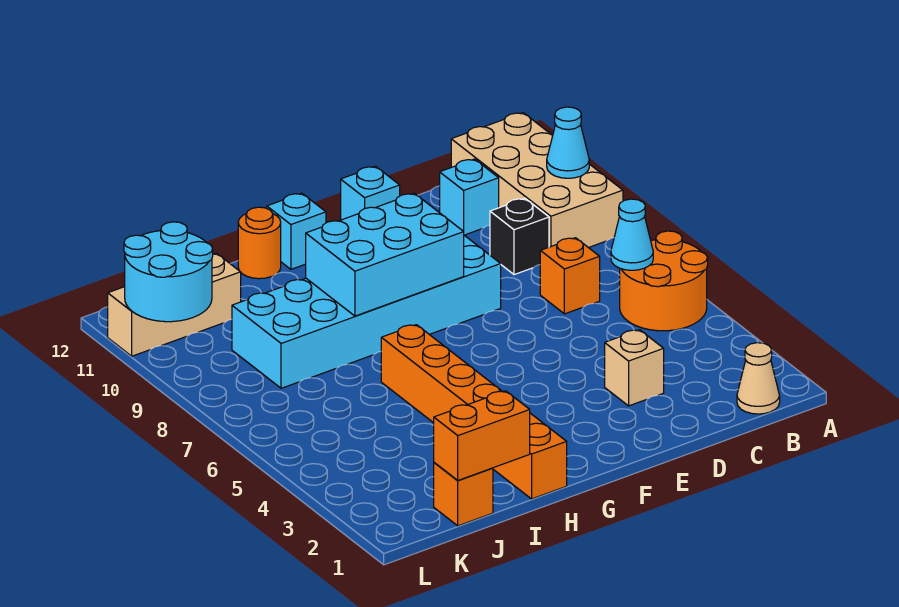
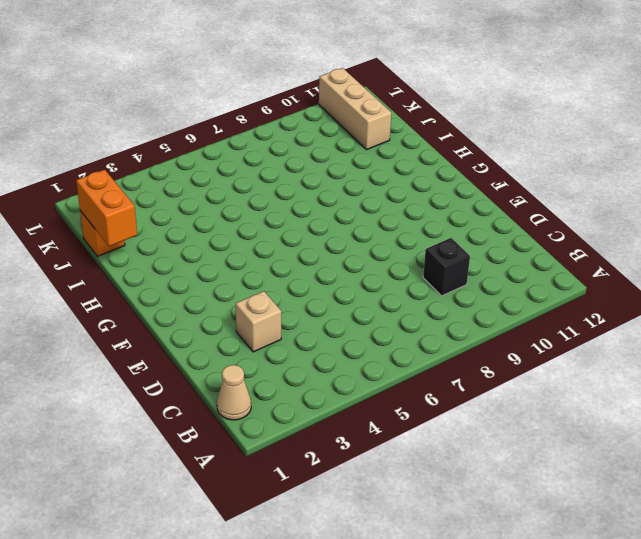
none -> orange 2x2 round brick [620,231,708,331]
none -> tan 2x4 brick [451,113,623,248]
none -> orange 1x1 brick [540,238,600,314]

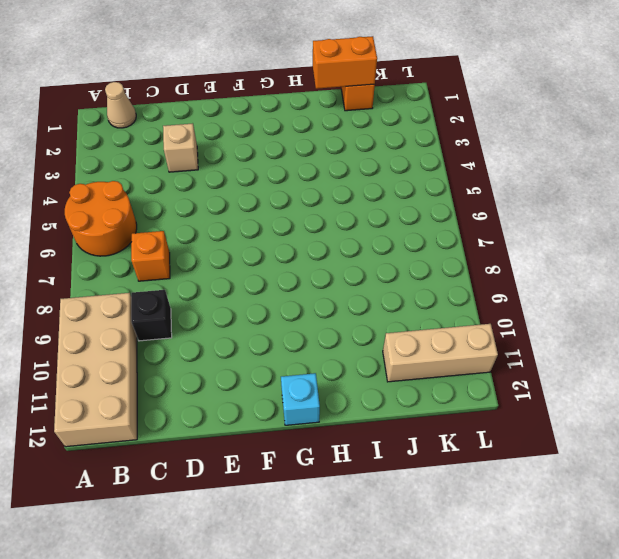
none -> cyan 1x1 brick [440,159,499,235]
none -> cyan 2x6 brick [232,235,501,388]
none -> cyan 1x1 brick [341,166,400,220]

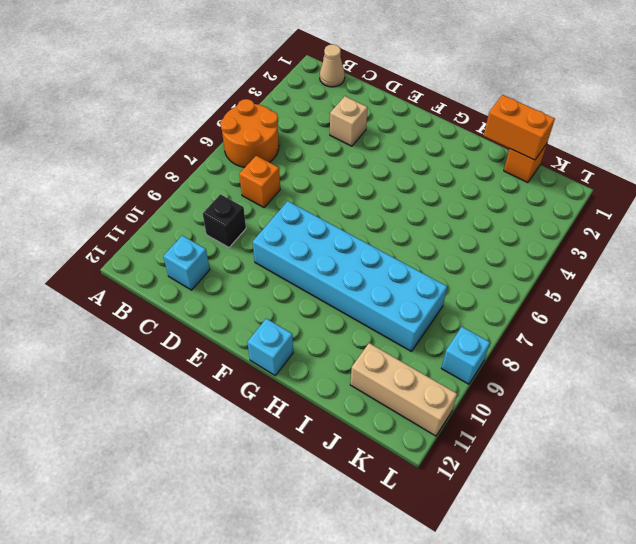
cyan 1x1 brick [441,327,490,384] -> cyan 1x1 brick moved to [341,166,400,220]
none -> tan 2x4 brick [451,113,623,248]
none -> orange 1x6 brick [381,325,567,499]
none -> orange 1x1 round brick [238,207,281,279]

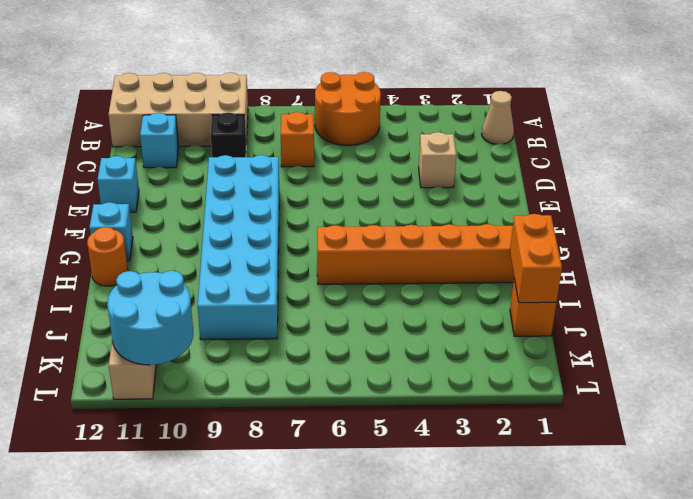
none -> cyan 1x1 cone [547,107,589,178]
none -> cyan 1x1 cone [611,199,653,270]
none -> cyan 2x3 brick [306,193,464,316]

